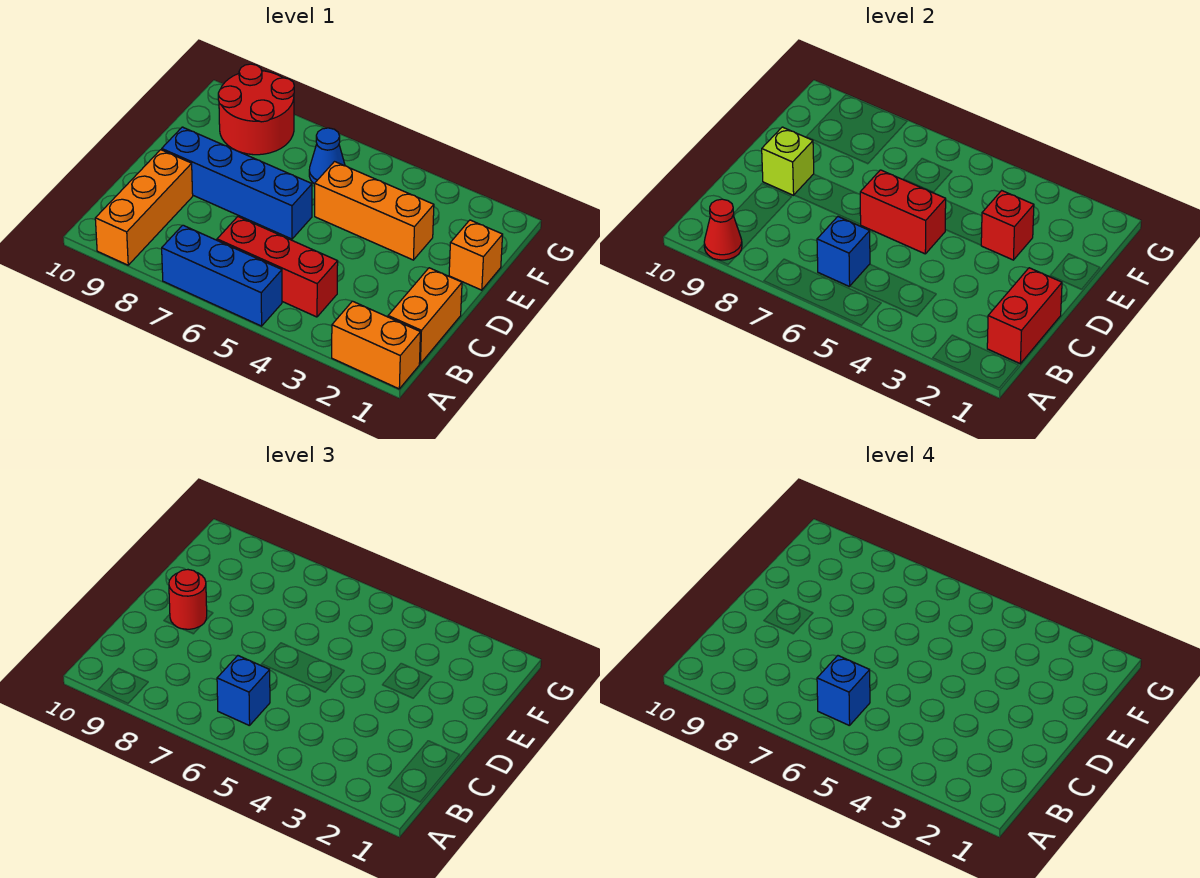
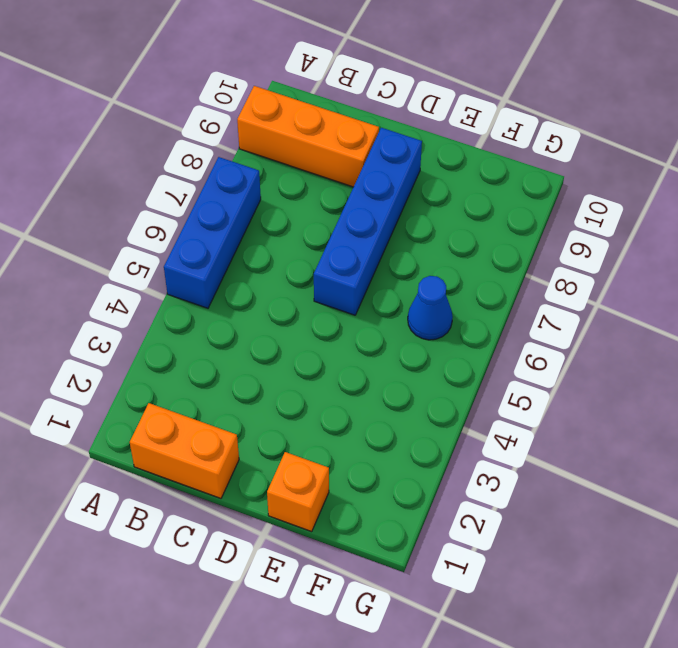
none -> orange 1x2 brick [332,301,420,389]
none -> red 1x3 brick [217,217,338,317]
none -> orange 1x3 brick [315,162,434,260]

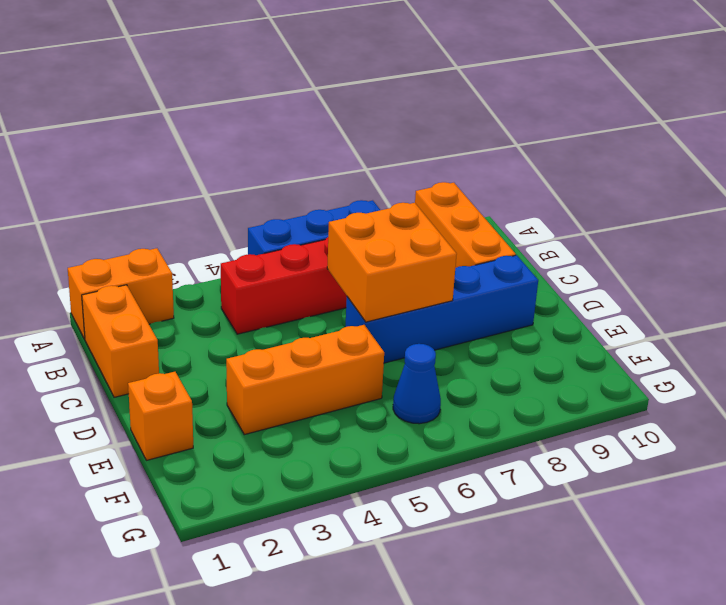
orange 2x2 brick [327,203,457,322] -> red 1x2 brick [860,170,946,254]
none -> red 2x2 round brick [218,64,294,155]
none -> red 1x1 cone [704,199,742,260]
none -> red 1x2 brick [987,268,1062,364]

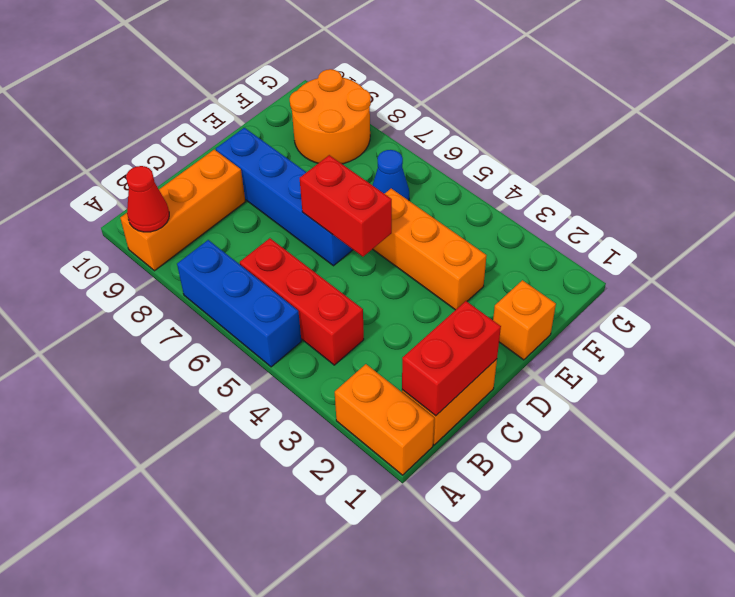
orange 2x2 round brick [290,69,371,164] -> red 2x2 round brick [218,64,294,155]
none -> blue 1x1 brick [817,217,870,287]
none -> lime 1x1 brick [762,127,814,195]
none -> red 1x1 brick [981,191,1034,260]

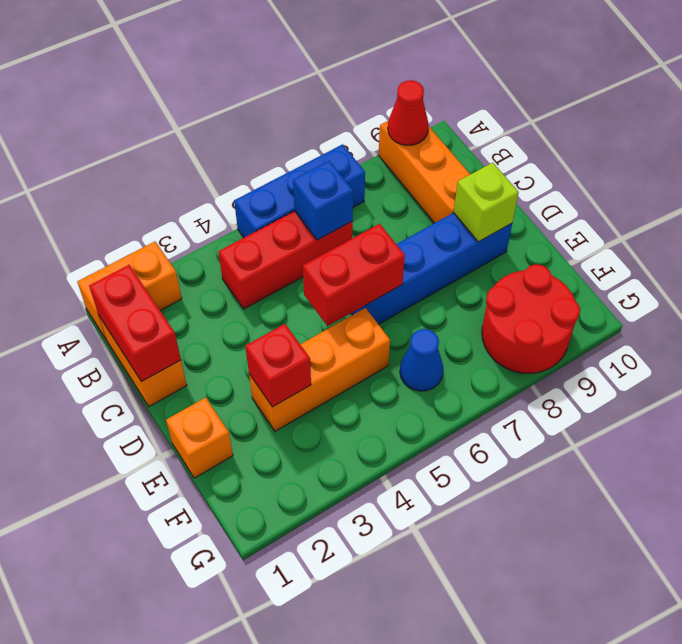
none -> blue 1x1 brick [217,656,270,726]
none -> red 1x1 round brick [169,570,207,629]
none -> blue 1x1 brick [817,656,870,726]

